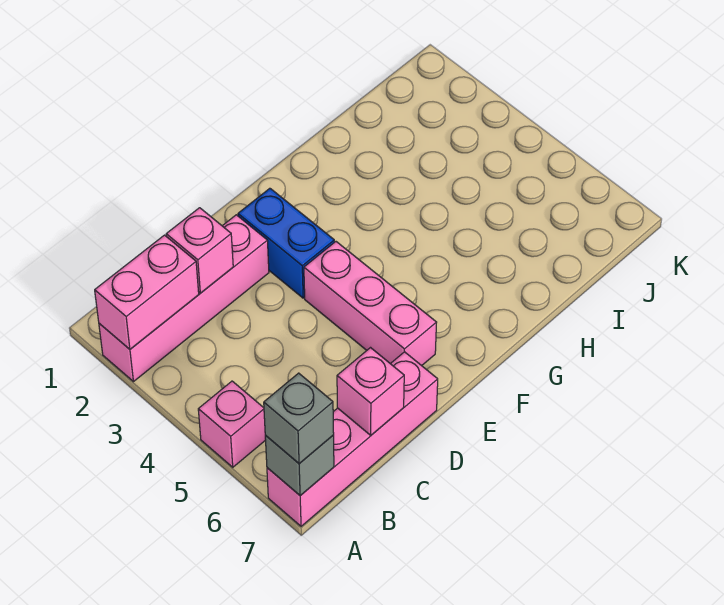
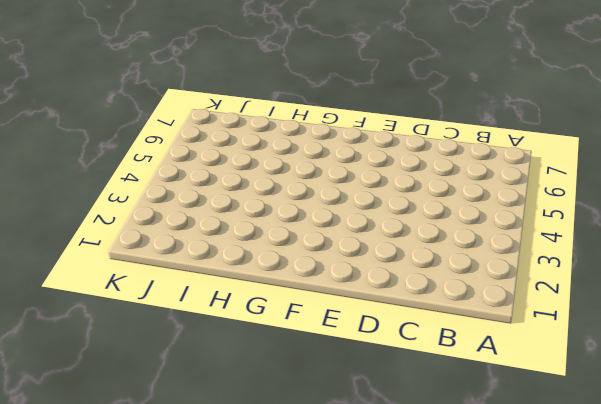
none -> pink 1x4 brick [99,215,269,382]
none -> pink 1x1 brick [198,381,266,467]

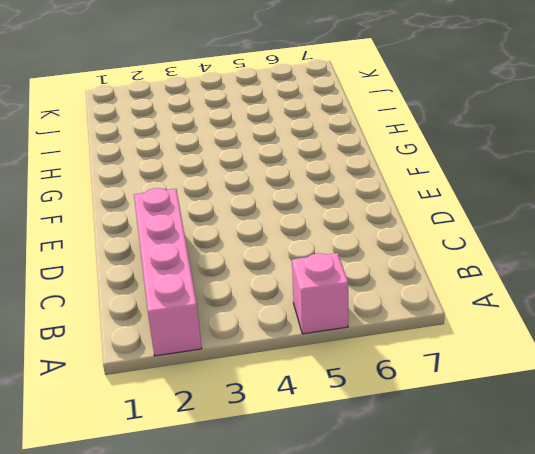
none -> pink 1x4 brick [267,352,438,526]
none -> blue 1x2 brick [238,188,334,298]

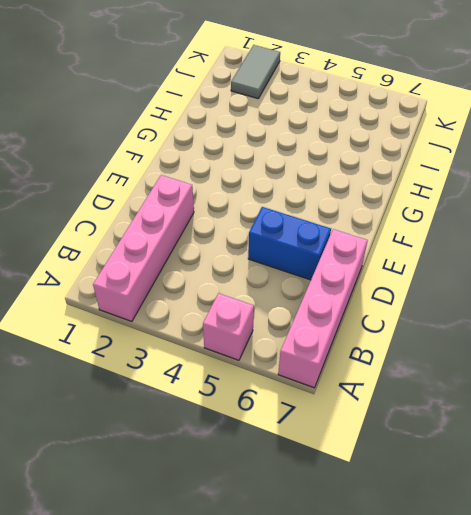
blue 1x2 brick [248,207,331,280] -> blue 1x2 brick moved to [238,188,334,298]
grey 1x2 tile [231,45,280,99] -> none
none -> pink 1x3 brick [304,242,437,366]
none -> pink 1x2 brick [95,235,199,349]

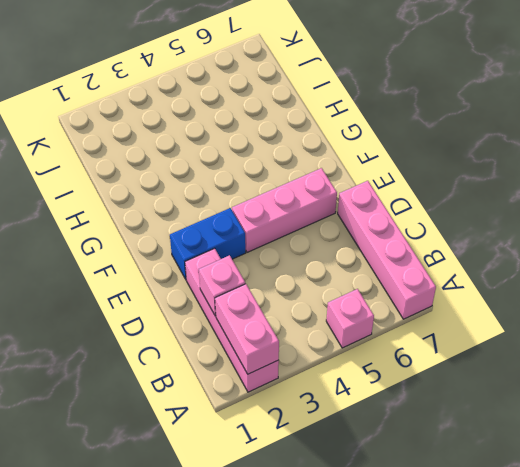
none -> grey 1x1 brick [265,435,334,496]
none -> pink 1x1 brick [337,348,404,435]

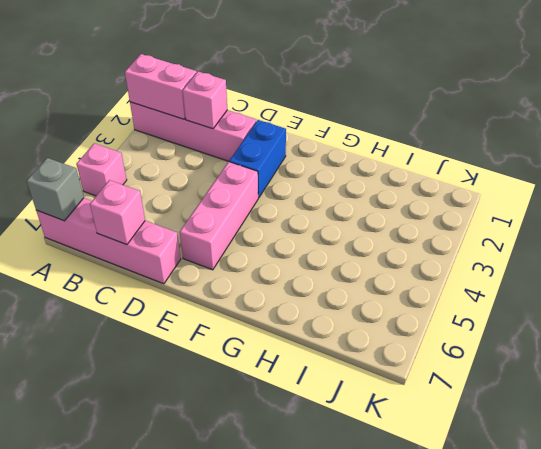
none -> grey 1x1 brick [264,373,334,464]

